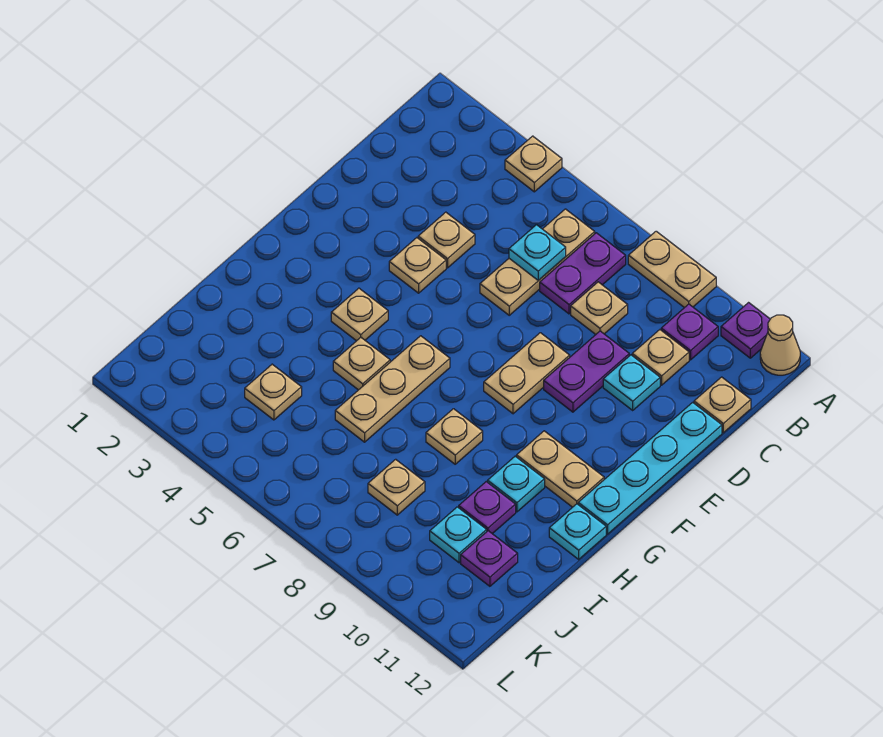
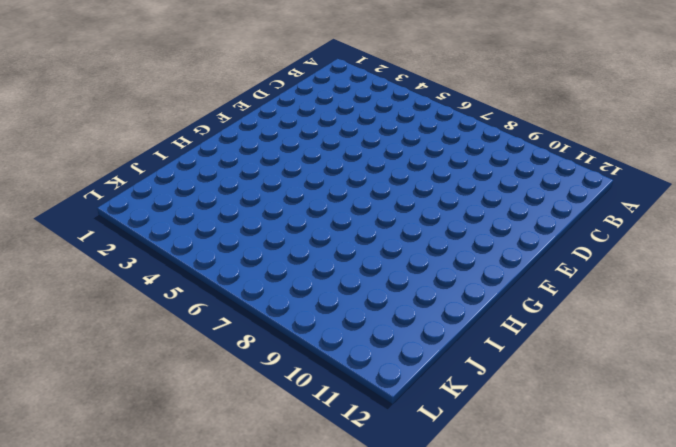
none -> tan 1x1 plate [505,136,562,192]
none -> tan 1x2 plate [628,231,716,308]
none -> purple 1x1 plate [721,303,770,358]

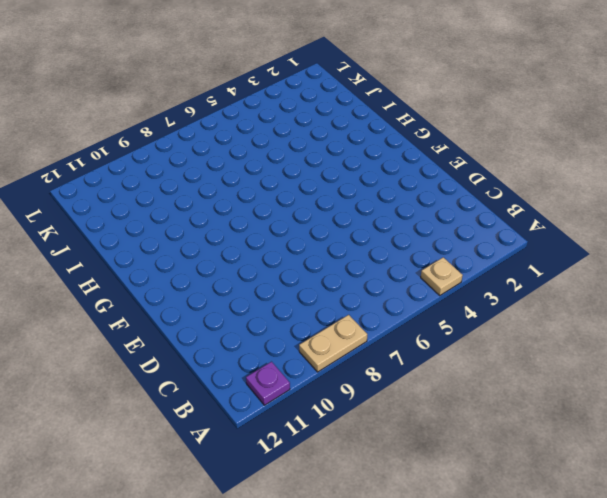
none -> tan 1x1 cone [760,315,800,375]
none -> tan 1x3 plate [480,209,595,315]
none -> purple 1x2 plate [540,233,626,314]

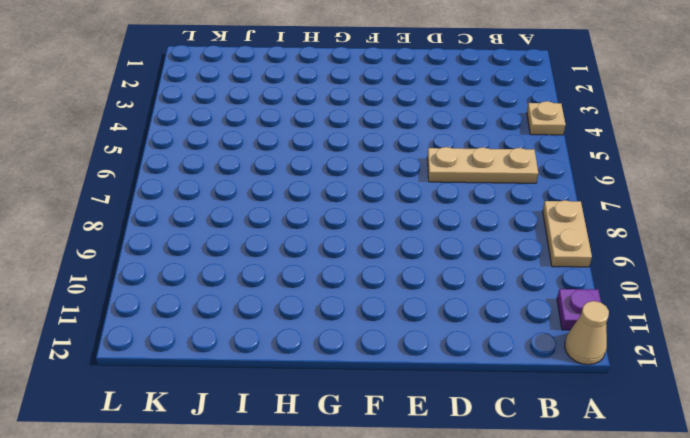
none -> purple 1x2 plate [540,233,626,314]
none -> purple 1x1 plate [661,304,718,360]
none -> tan 1x1 plate [571,282,628,334]

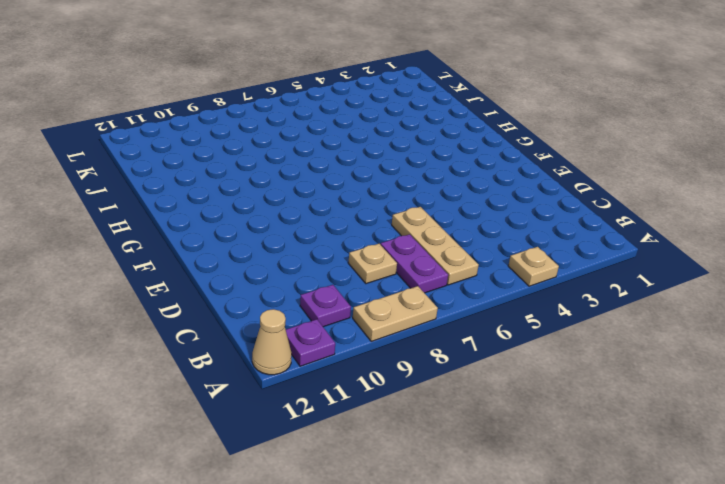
none -> tan 1x1 plate [632,330,689,385]
none -> tan 1x1 plate [694,377,751,433]
none -> tan 1x1 plate [418,212,475,268]

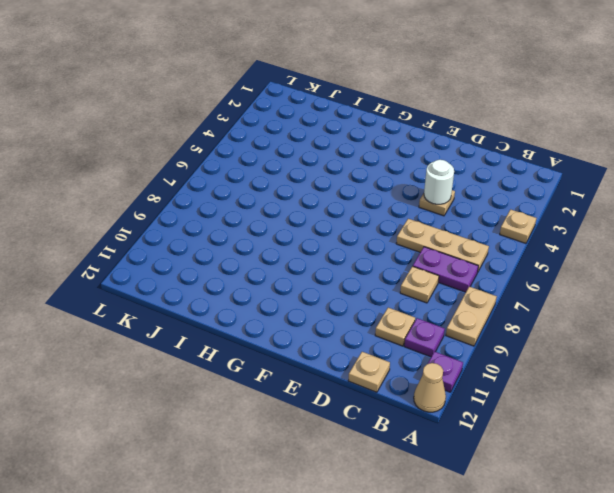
white 1x1 round brick [424,160,454,204] -> none
none -> purple 1x2 plate [544,331,629,412]
none -> cyan 1x1 plate [603,355,660,410]
none -> cyan 1x4 plate [578,402,722,534]

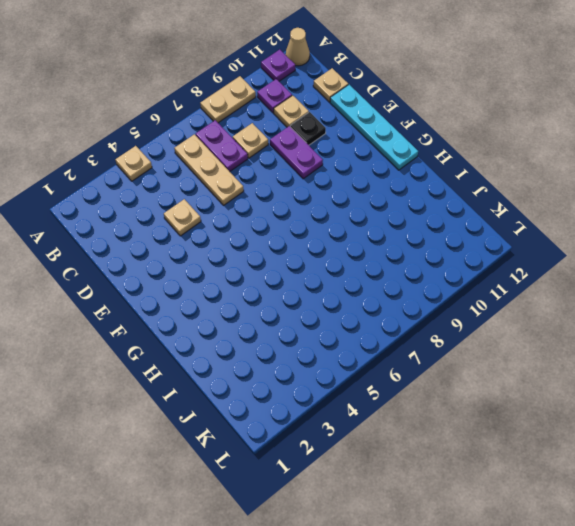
black 1x1 plate [290,112,326,145] -> cyan 1x1 plate [603,355,660,410]
none -> tan 1x1 plate [389,238,446,293]
none -> tan 1x2 plate [484,333,570,414]
none -> tan 1x1 plate [331,288,388,341]

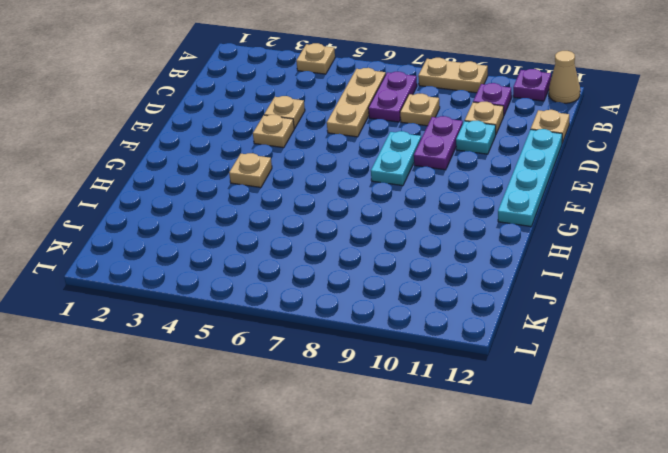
cyan 1x2 plate [371,131,421,186] -> tan 1x2 plate [484,333,570,414]
none -> tan 1x3 plate [335,336,450,442]
none -> tan 1x2 plate [517,431,604,507]
none -> tan 1x1 plate [333,338,390,390]

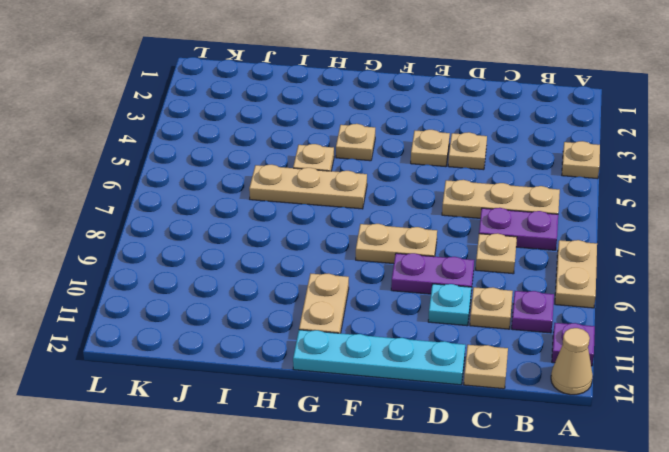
none -> tan 1x1 plate [426,409,483,464]
none -> cyan 1x1 plate [488,456,545,512]
none -> cyan 1x1 plate [549,504,606,559]

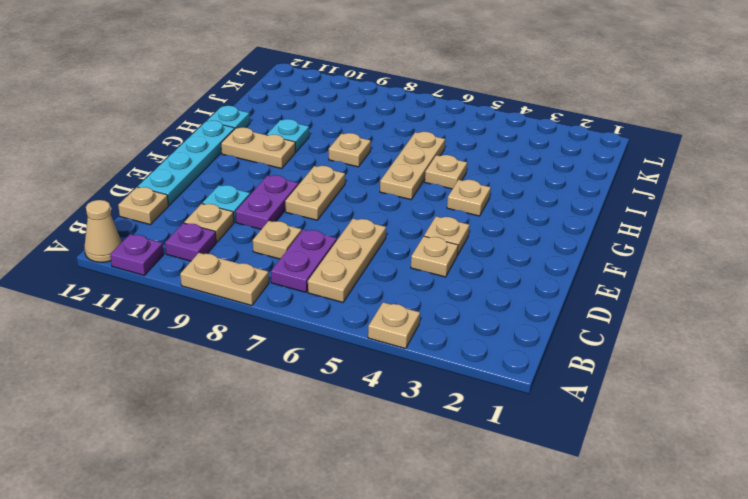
none -> purple 1x1 plate [459,482,516,534]
none -> tan 1x1 plate [245,364,302,420]
none -> tan 1x1 plate [368,459,425,515]

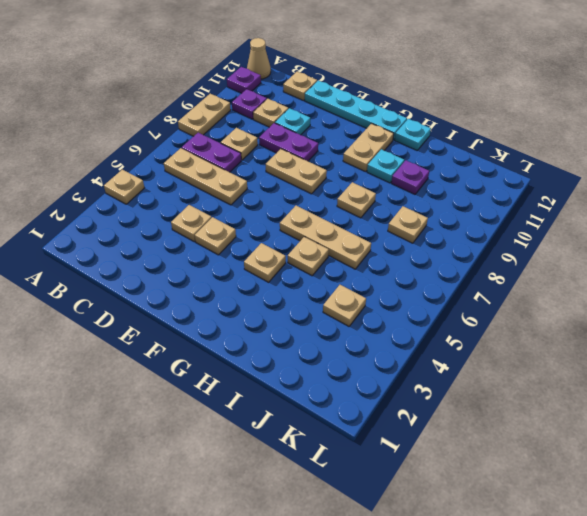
none -> cyan 1x1 plate [430,507,487,563]
none -> purple 1x1 plate [461,531,518,586]
none -> cyan 1x1 plate [509,225,566,280]

